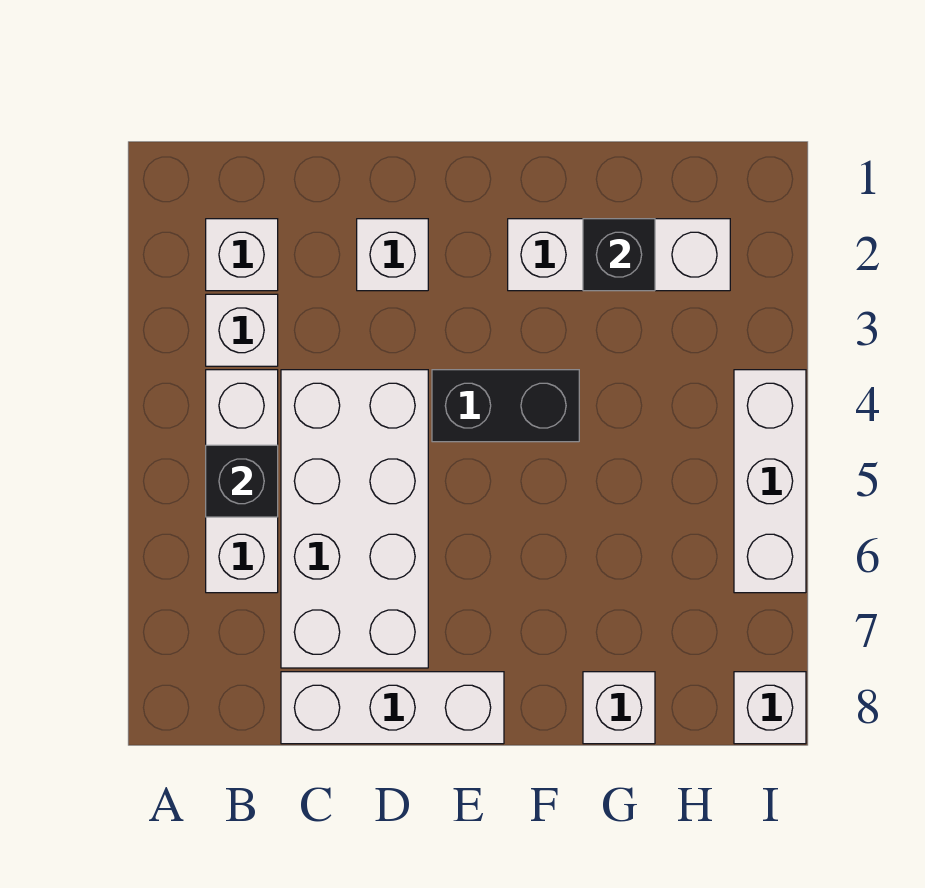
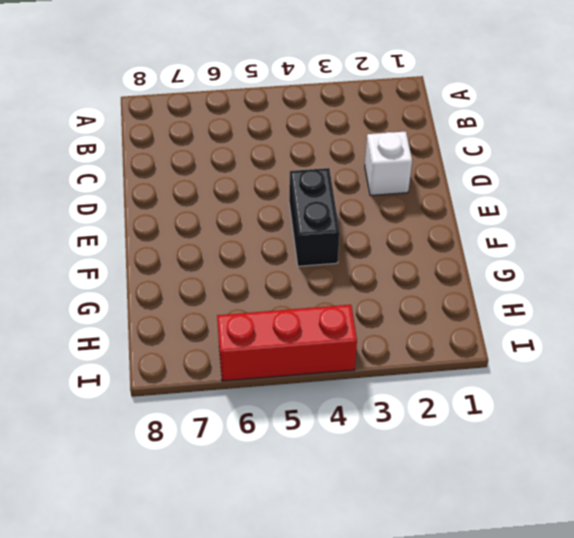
red 1x3 brick [217,305,357,381] -> white 1x3 brick [734,370,806,593]
none -> white 1x1 brick [206,219,278,291]
none -> white 1x1 brick [206,294,278,366]
none -> white 1x3 brick [206,370,278,593]

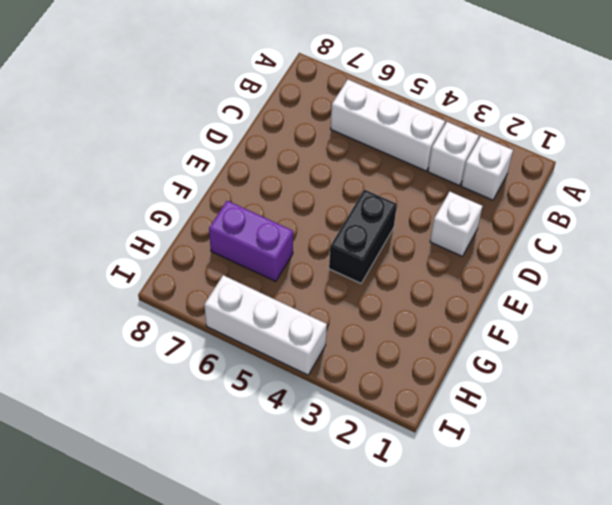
purple 1x2 brick [209,201,293,281] -> none
none -> white 2x4 brick [281,370,428,668]
none -> white 1x3 brick [281,672,504,744]
none -> white 1x3 brick [508,219,730,291]

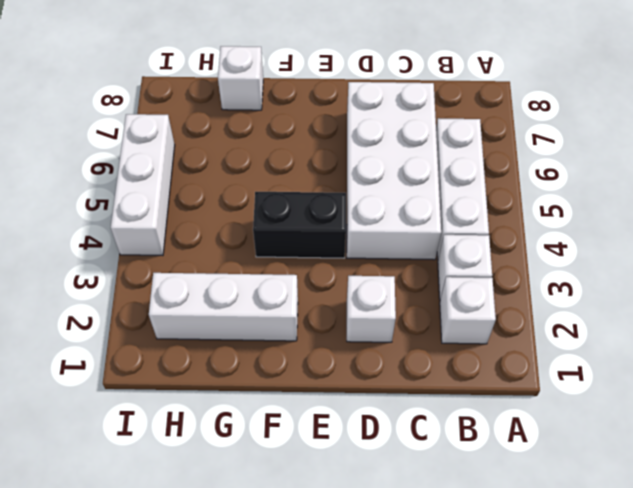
none -> white 1x3 brick [281,672,504,744]
none -> white 1x1 brick [734,672,806,744]
none -> black 1x1 brick [206,445,278,517]

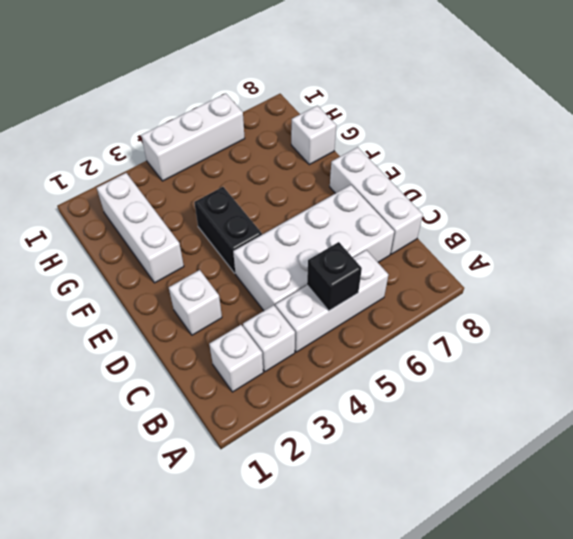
none -> white 1x1 brick [734,672,806,744]
none -> black 1x1 brick [583,219,655,291]

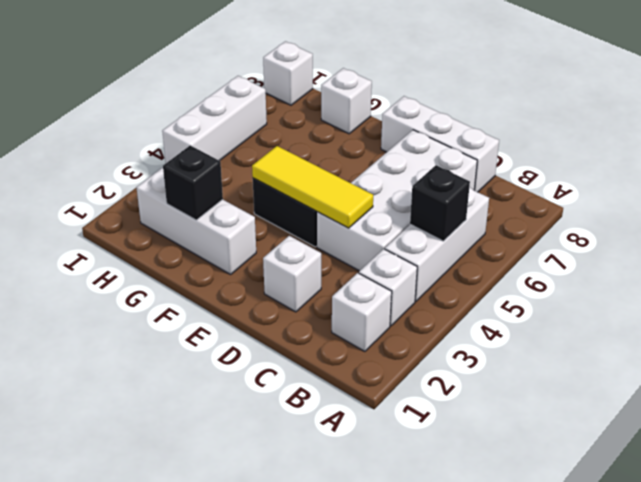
yellow 1x3 tile [252,146,373,228] -> none

